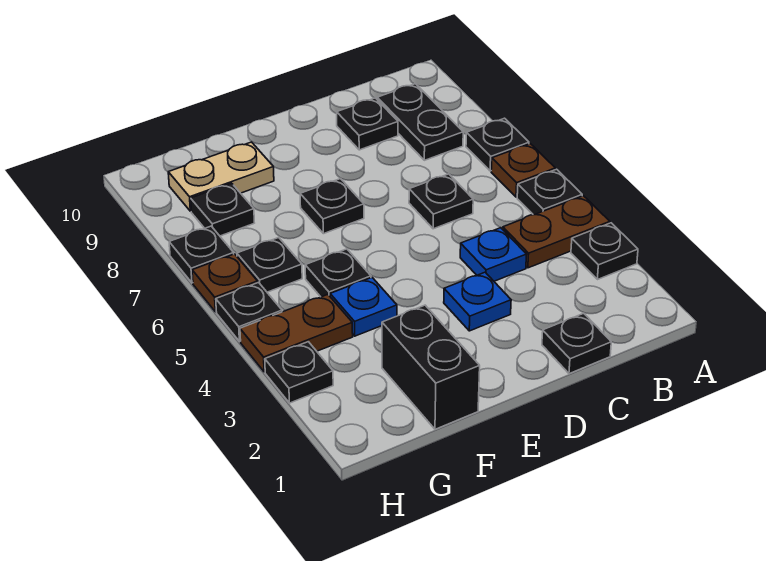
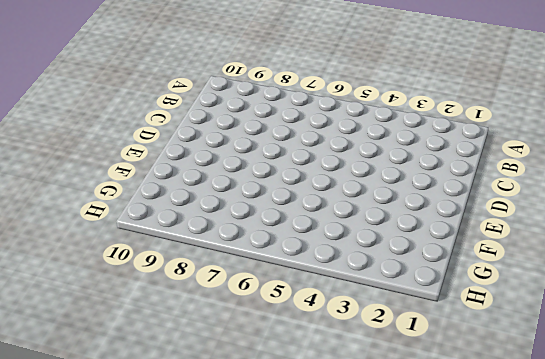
none -> black 1x1 plate [571,223,638,280]
none -> brown 1x2 plate [503,196,610,268]
none -> black 1x1 plate [517,169,582,215]

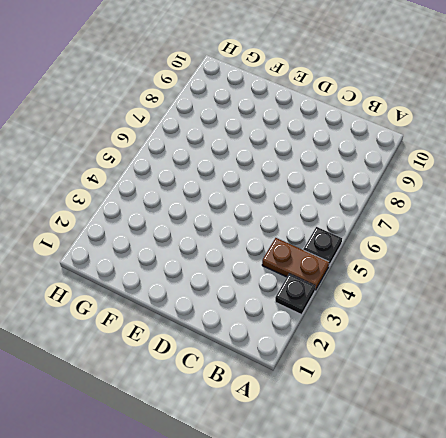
none -> brown 1x1 plate [491,144,555,197]
none -> black 1x1 plate [466,118,529,171]
none -> black 1x2 plate [377,84,463,160]

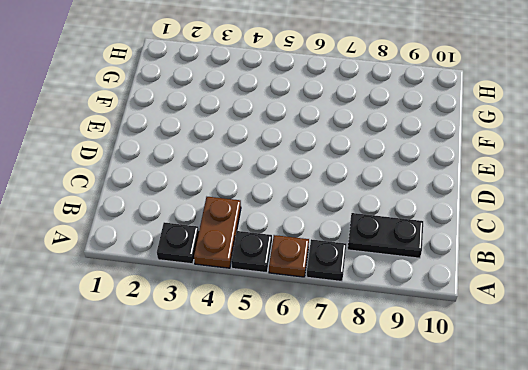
none -> black 1x1 plate [542,313,611,374]
none -> blue 1x1 plate [460,228,527,281]
none -> black 1x1 plate [409,174,473,229]

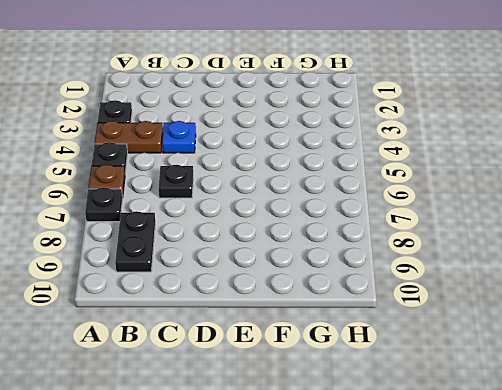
none -> black 1x1 plate [542,313,611,374]
none -> black 1x1 plate [337,98,398,150]
none -> blue 1x1 plate [444,272,511,331]

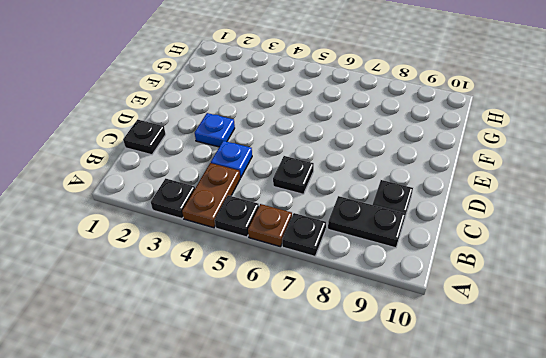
none -> black 1x1 plate [300,179,364,234]
none -> black 1x2 brick [382,305,480,429]
none -> blue 1x1 plate [330,278,397,336]

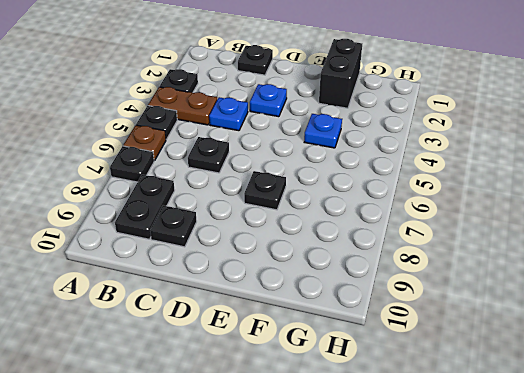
none -> black 1x1 plate [305,249,371,297]
none -> tan 1x2 plate [168,142,274,211]
none -> brown 1x2 plate [240,295,353,372]

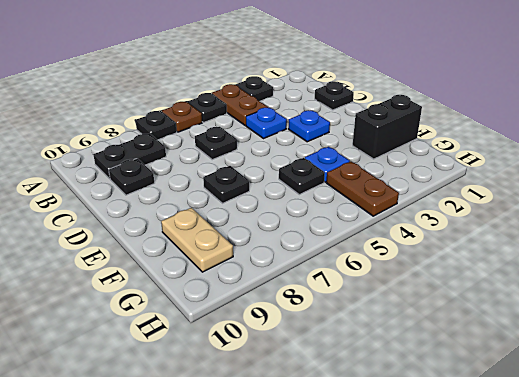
none -> black 1x1 plate [237,238,302,292]
none -> black 1x1 plate [191,183,254,236]
none -> black 1x1 plate [265,342,333,403]

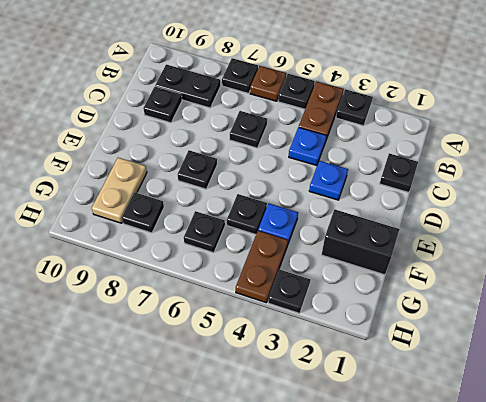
none -> black 1x1 plate [216,283,282,342]
none -> brown 1x1 plate [192,254,258,312]
none -> black 1x1 plate [169,226,234,283]

